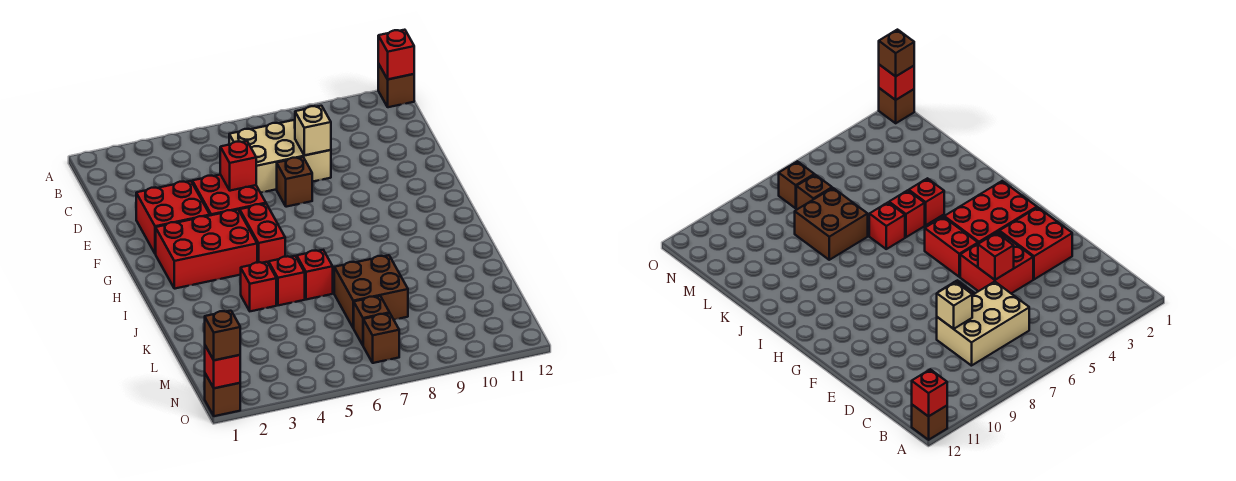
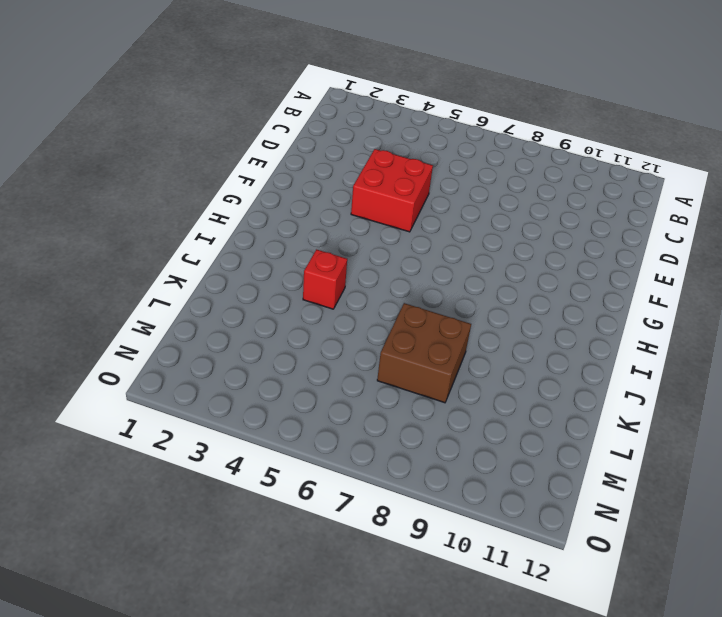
none -> brown 1x1 brick [378,64,414,107]
none -> tan 2x3 brick [229,120,331,193]
none -> red 2x2 brick [136,181,210,254]

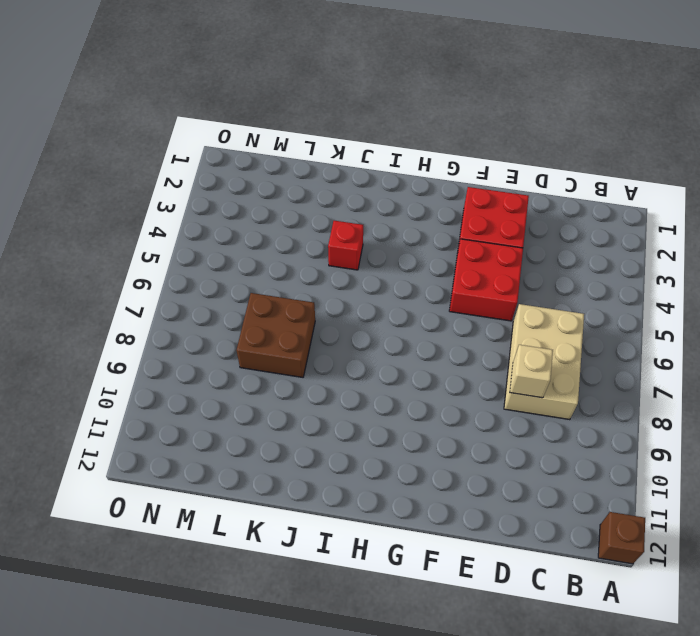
none -> brown 1x1 brick [277,157,312,207]
none -> red 2x3 brick [156,210,257,289]
none -> red 1x2 brick [240,204,285,264]

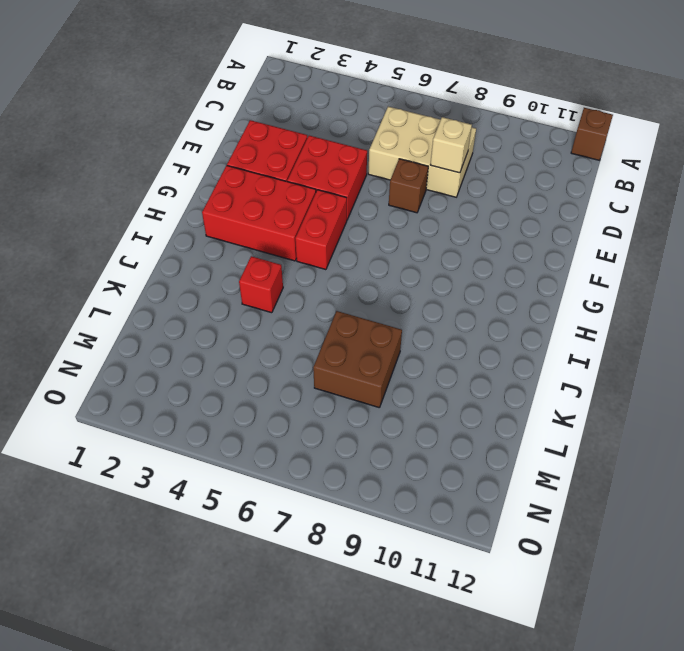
none -> red 1x1 brick [269,256,305,305]
none -> red 1x1 brick [297,250,333,300]
none -> brown 1x1 brick [354,296,389,345]

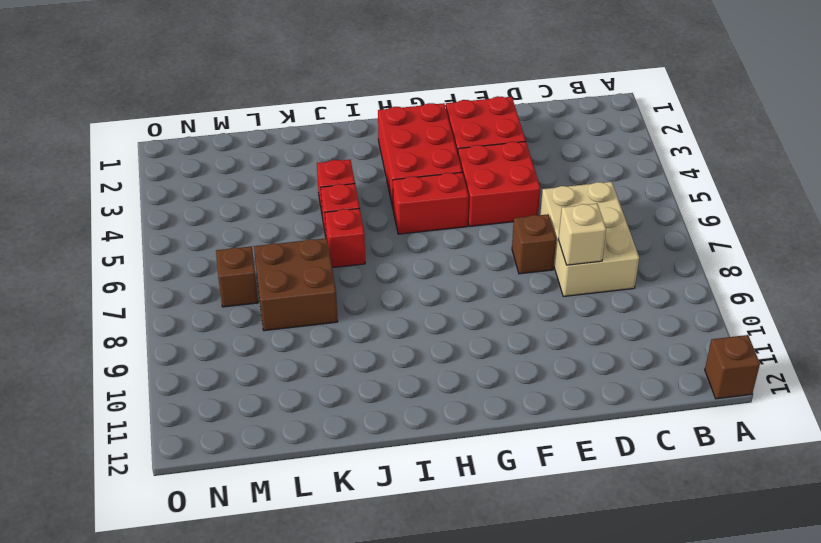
none -> brown 1x1 brick [363,313,399,363]
none -> brown 1x1 brick [205,374,240,416]
none -> red 1x1 brick [378,30,414,79]

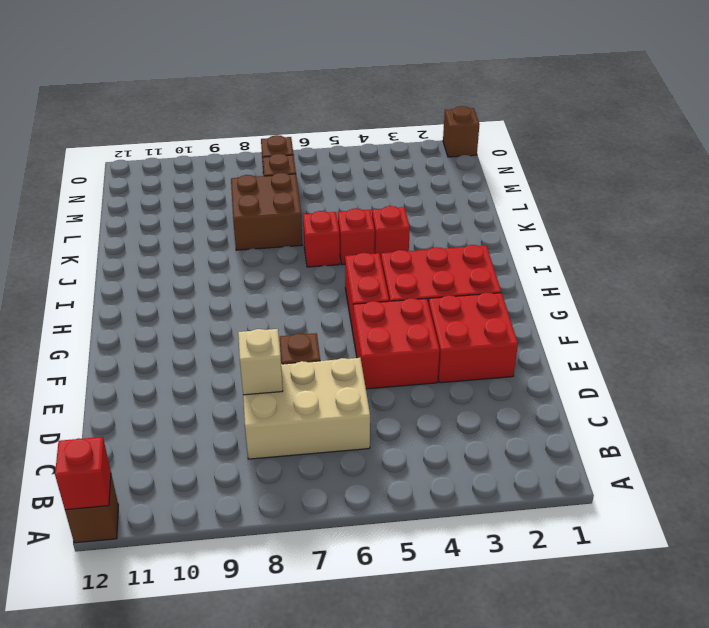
none -> red 1x1 brick [220,141,256,191]
none -> red 1x1 brick [205,346,240,388]
none -> brown 1x1 brick [205,311,240,360]

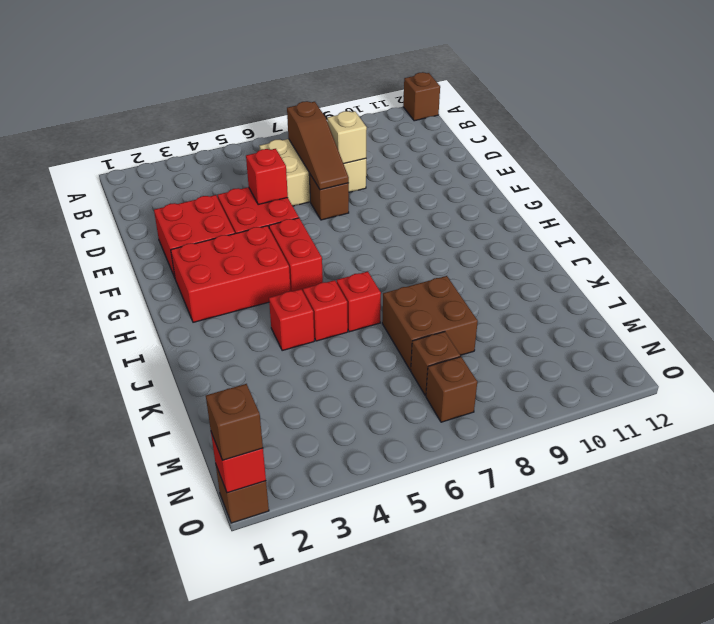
brown 1x3 slope [287,101,349,190] -> none
none -> red 1x1 brick [378,30,414,79]

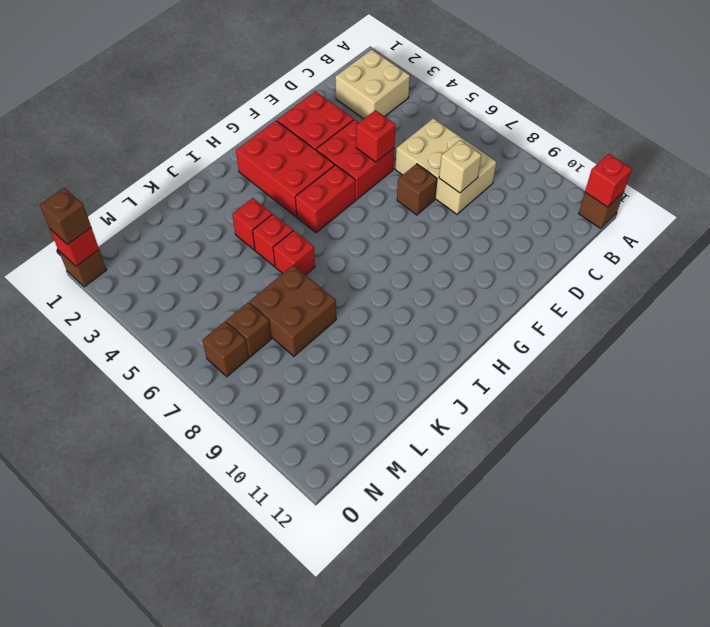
tan 2x2 brick [335,49,410,119] -> none

